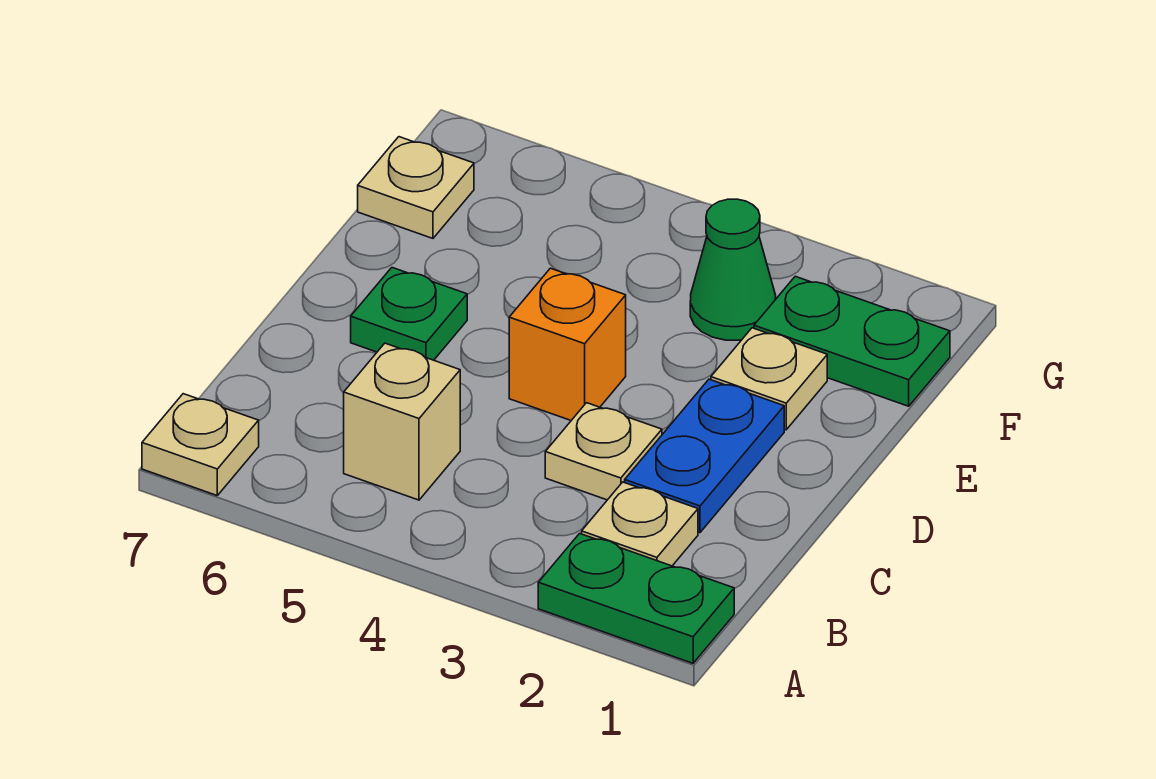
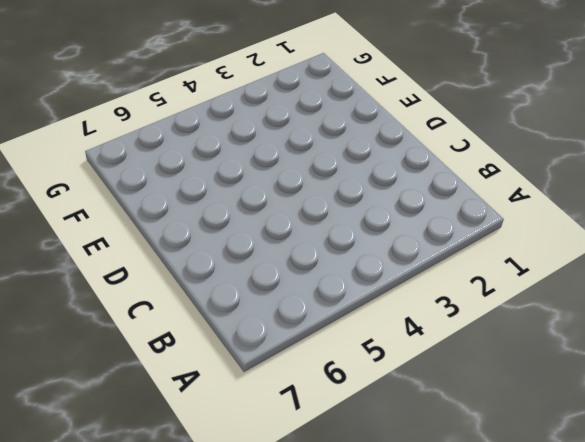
none -> green 1x2 plate [538,534,734,663]
none -> tan 1x1 plate [142,394,259,495]
none -> tan 1x1 plate [582,482,698,566]

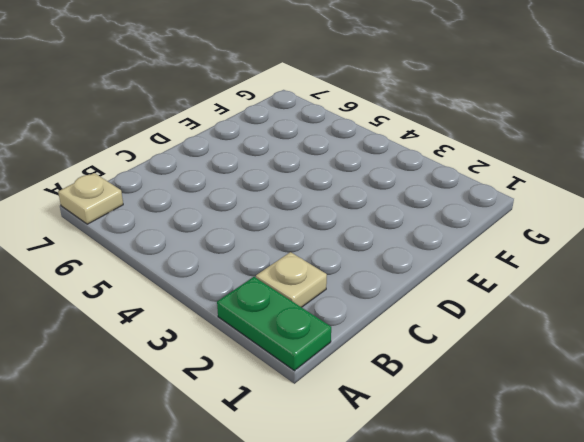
none -> tan 1x1 brick [344,343,460,500]
none -> blue 1x2 plate [625,379,784,533]
none -> tan 1x1 plate [545,403,662,500]

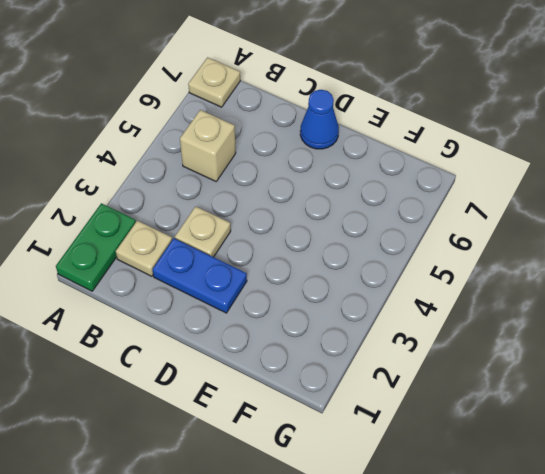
blue 1x1 cone [300,90,339,149] -> none
none -> orange 1x1 brick [509,268,626,420]
none -> green 1x1 plate [351,268,467,360]
none -> tan 1x1 plate [711,328,827,430]

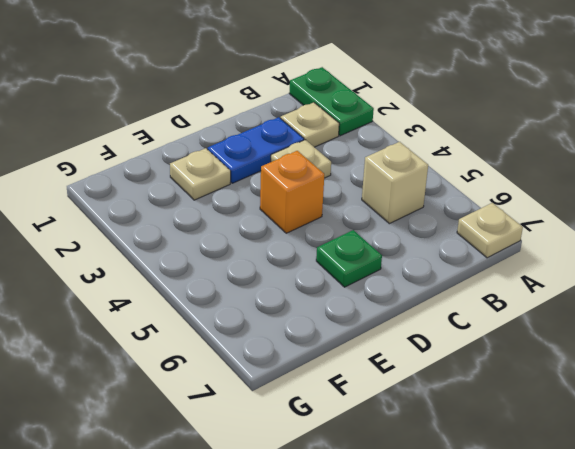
none -> green 1x2 plate [754,276,950,406]
none -> green 1x1 cone [690,199,776,340]
none -> tan 1x1 plate [358,137,474,238]

